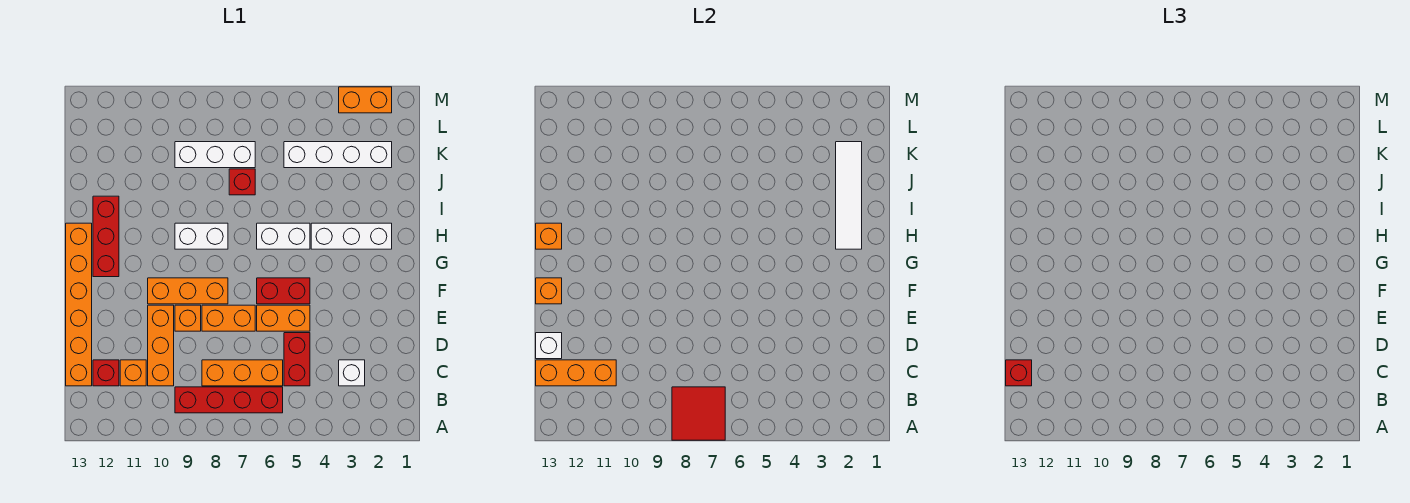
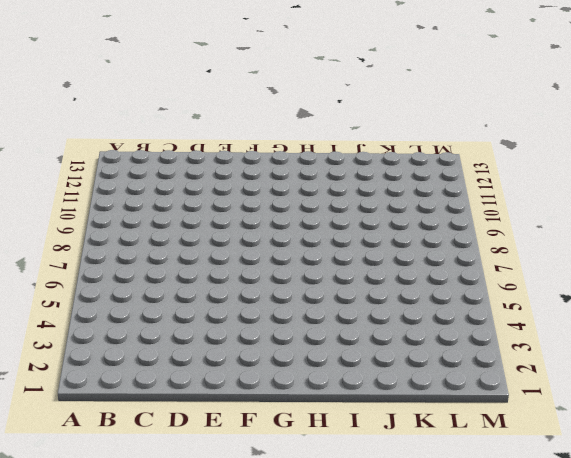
none -> red 1x4 brick [175,387,283,413]
none -> white 1x1 brick [339,360,365,386]
none -> red 1x2 brick [284,333,310,386]

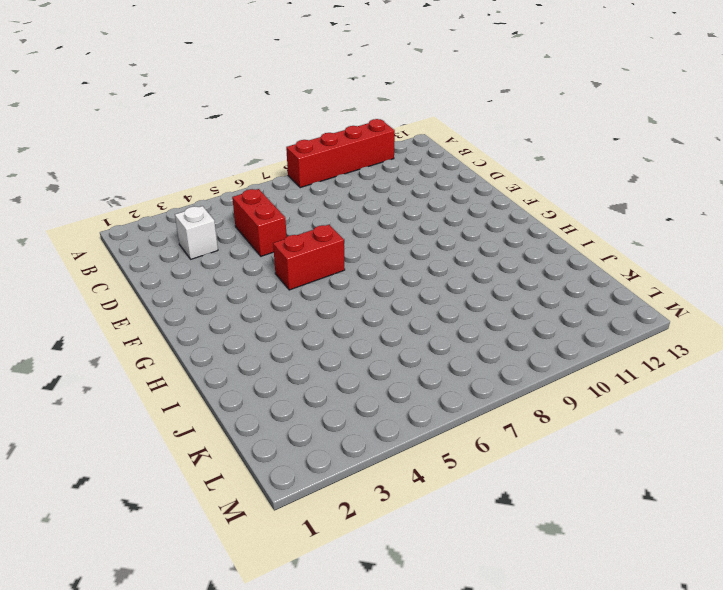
red 1x4 brick [286,119,395,188] -> red 1x4 brick moved to [175,387,283,413]
none -> orange 1x3 brick [202,360,283,386]
none -> orange 1x3 brick [148,305,174,386]
none -> orange 1x1 brick [120,360,146,386]

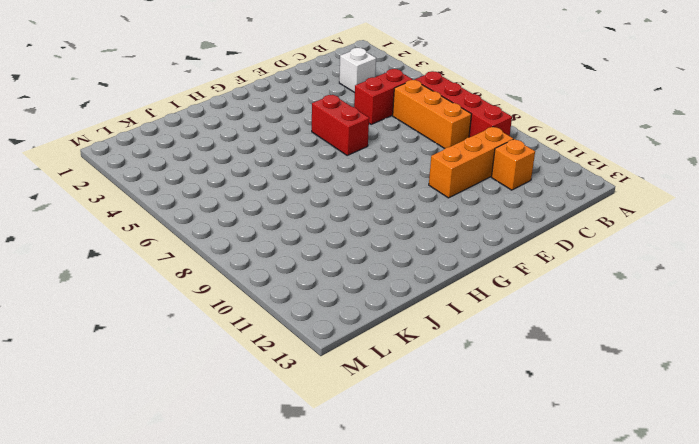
none -> red 1x1 brick [93,360,119,386]
none -> orange 1x6 brick [66,223,92,386]
none -> orange 1x2 brick [257,305,310,331]

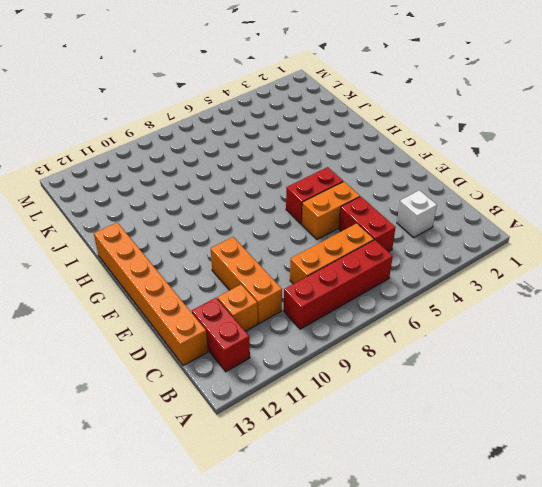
red 1x2 brick [192,298,250,372] -> red 1x1 brick [93,360,119,386]
none -> orange 1x2 brick [202,305,255,331]
none -> orange 1x1 brick [175,305,201,331]
none -> orange 1x3 brick [148,278,228,304]

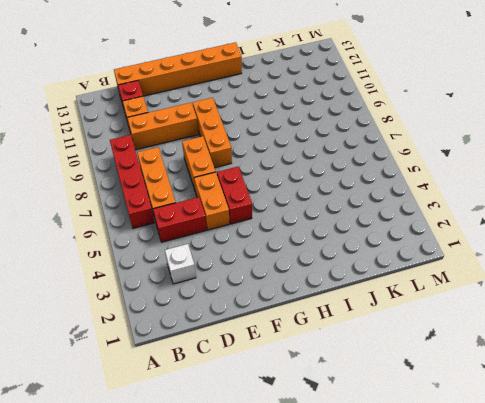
none -> orange 1x1 brick [175,305,201,331]
none -> red 1x3 brick [93,196,119,277]
none -> white 1x3 brick [311,223,392,249]

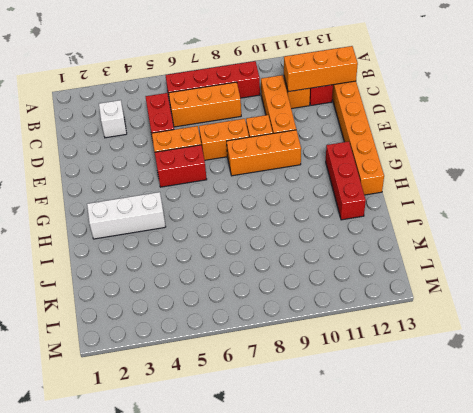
none -> white 1x2 brick [257,223,310,249]
none -> white 1x2 brick [175,223,228,249]
none -> red 1x1 brick [229,169,255,195]

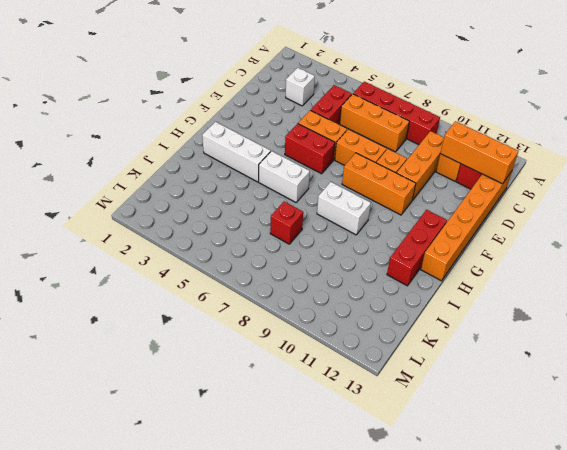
none -> white 1x4 brick [284,142,392,168]
none -> white 1x3 brick [175,142,255,168]
none -> orange 1x2 brick [339,87,392,113]

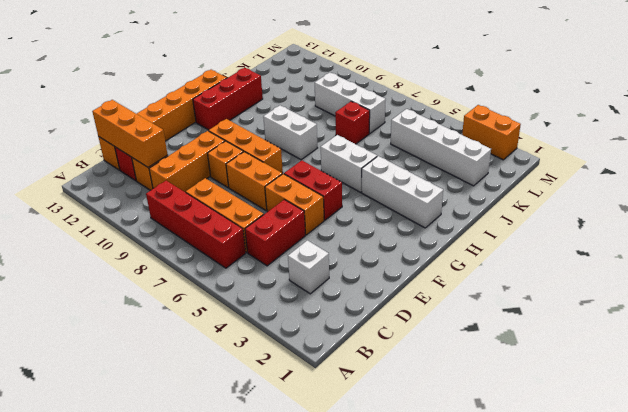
none -> red 2x2 tile [672,387,725,440]
none -> white 1x1 brick [536,333,562,359]
none -> orange 1x1 brick [536,278,562,304]

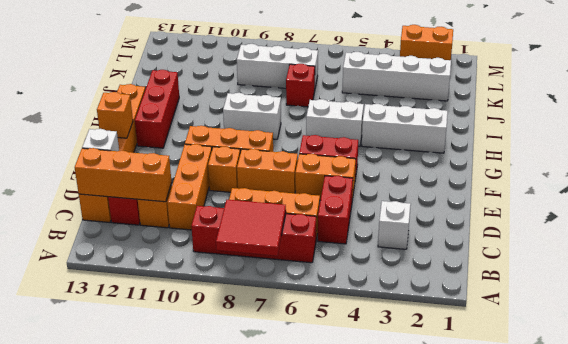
none -> white 1x4 tile [836,142,862,249]
none -> orange 1x1 brick [536,223,562,249]
none -> red 1x1 brick [1006,360,1032,386]

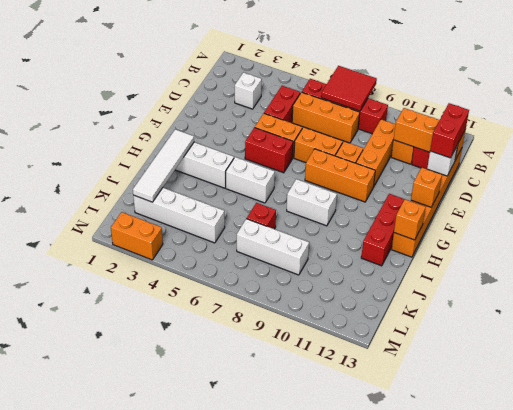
red 1x2 brick [430,103,469,158] -> red 1x1 brick [1006,360,1032,386]

